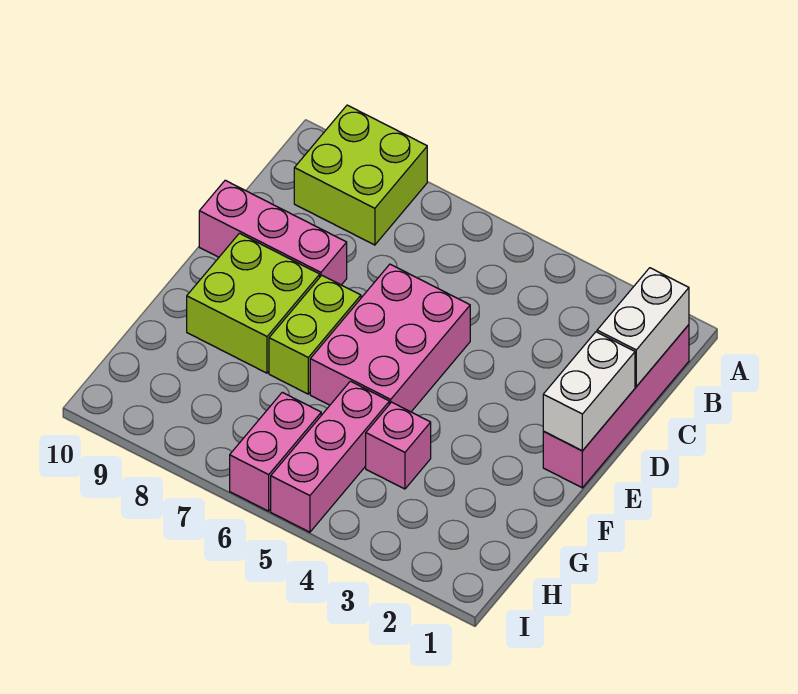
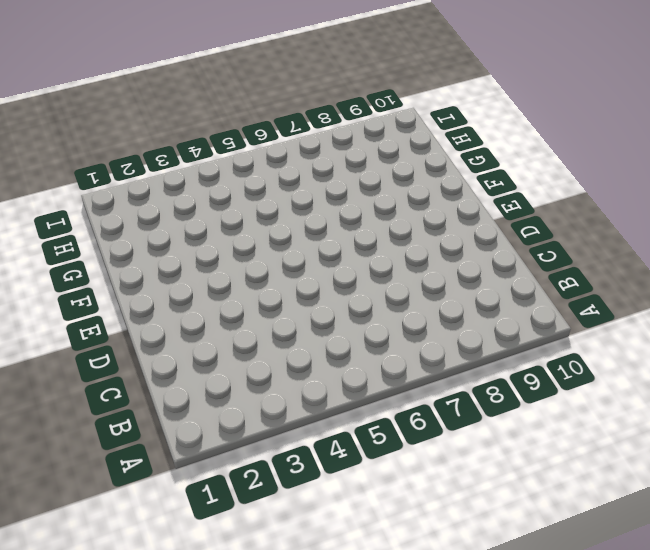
none -> lime 2x2 brick [294,105,427,245]
none -> pink 1x4 brick [543,325,689,488]

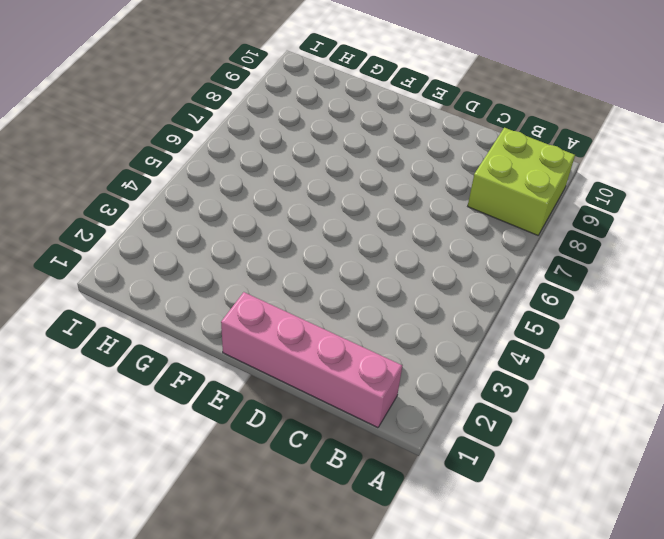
none -> pink 2x3 brick [310,264,470,412]
none -> pink 1x3 brick [199,180,347,285]

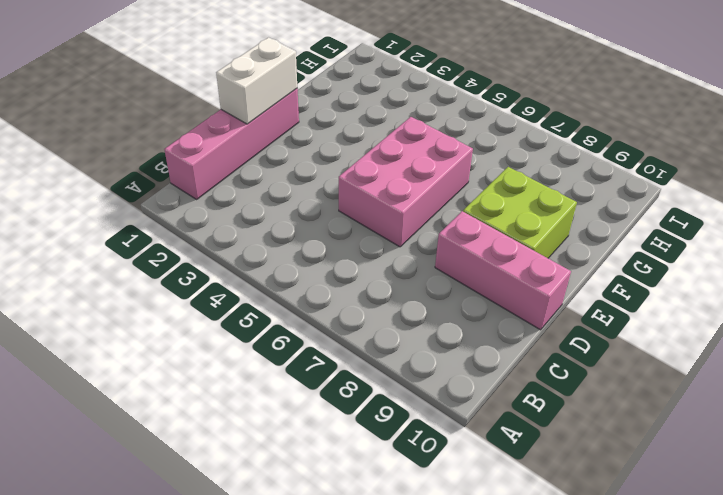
none -> lime 2x2 brick [294,105,427,245]
none -> lime 1x2 brick [269,275,361,394]

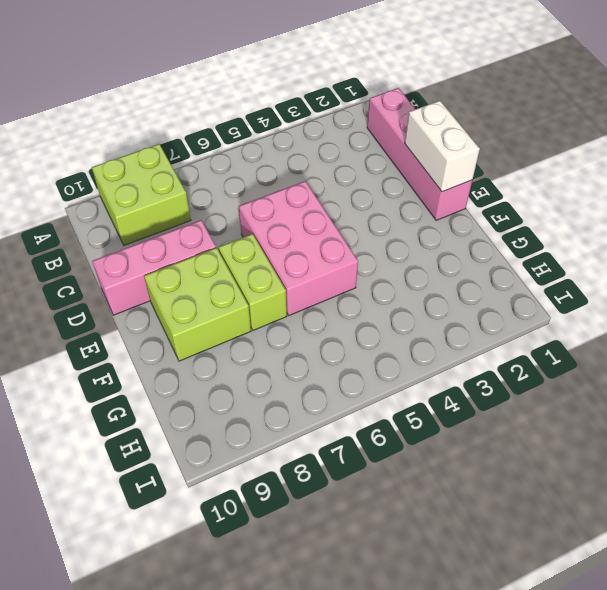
none -> pink 1x1 brick [366,402,431,489]
none -> pink 1x3 brick [271,381,389,532]

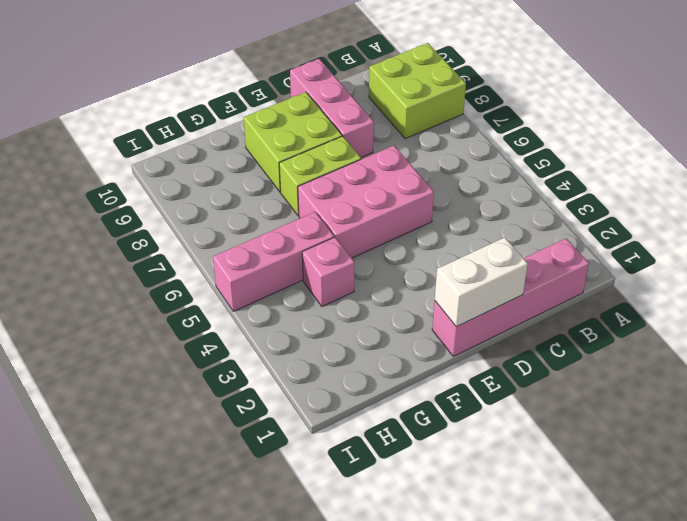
none -> pink 1x2 brick [230,392,321,511]
none -> white 1x2 brick [597,268,689,387]

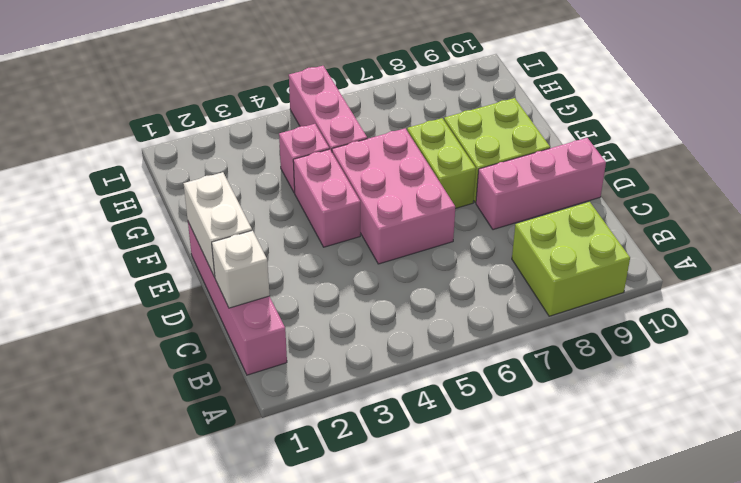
white 1x1 brick [212,230,270,308] -> white 1x2 brick [597,268,689,387]
pink 1x2 brick [293,149,360,247] -> pink 1x2 brick moved to [230,392,321,511]

